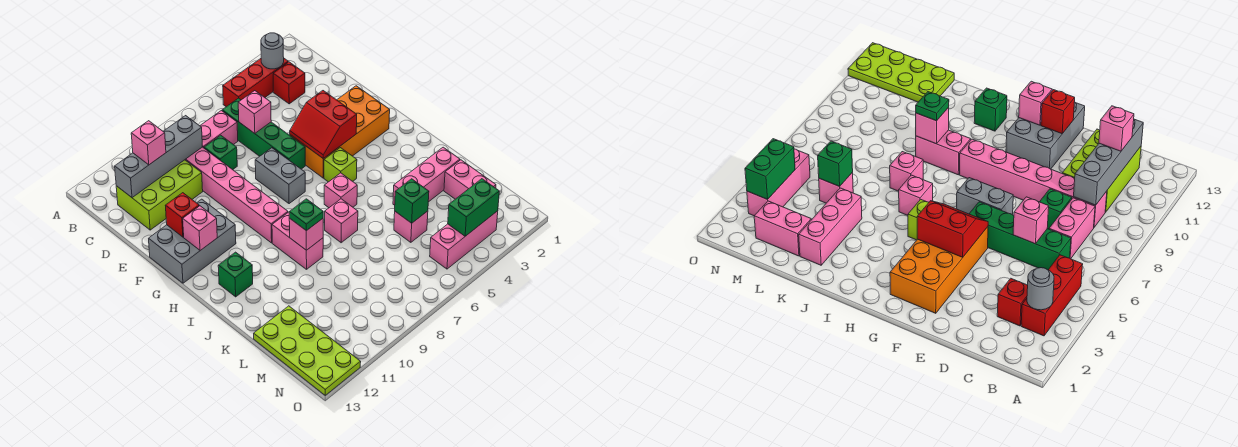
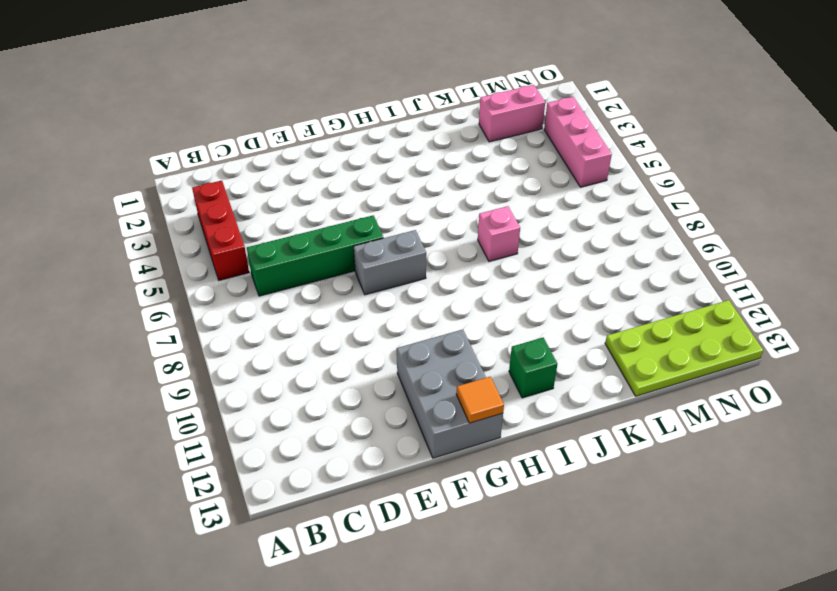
orange 1x1 tile [456,377,504,423] -> none
none -> red 1x1 brick [273,62,305,104]
none -> pink 1x2 brick [200,111,238,148]
none -> pink 1x6 brick [185,147,288,243]
none -> lime 2x3 brick [116,160,203,230]

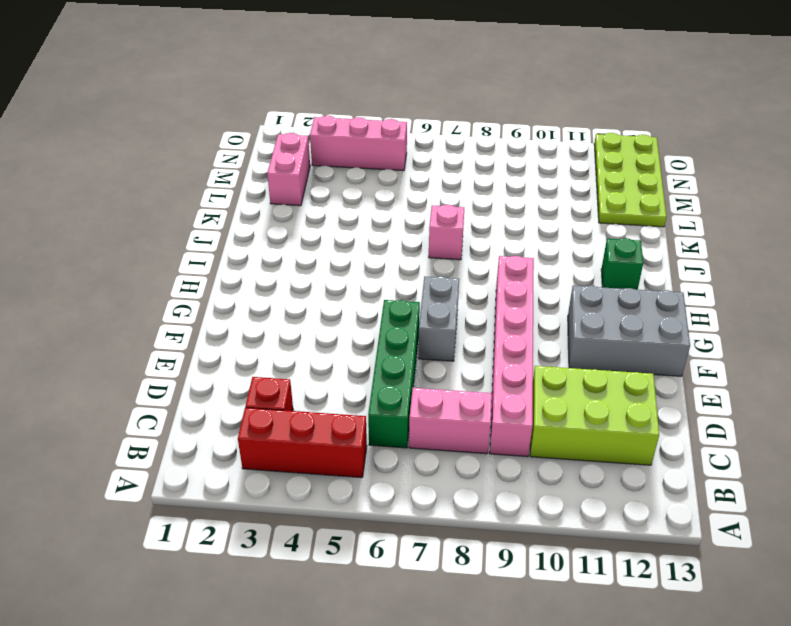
none -> green 1x1 brick [204,135,237,170]
none -> orange 2x4 brick [290,86,390,178]
none -> lime 1x1 brick [324,148,357,182]
none -> pink 1x1 brick [324,173,357,208]

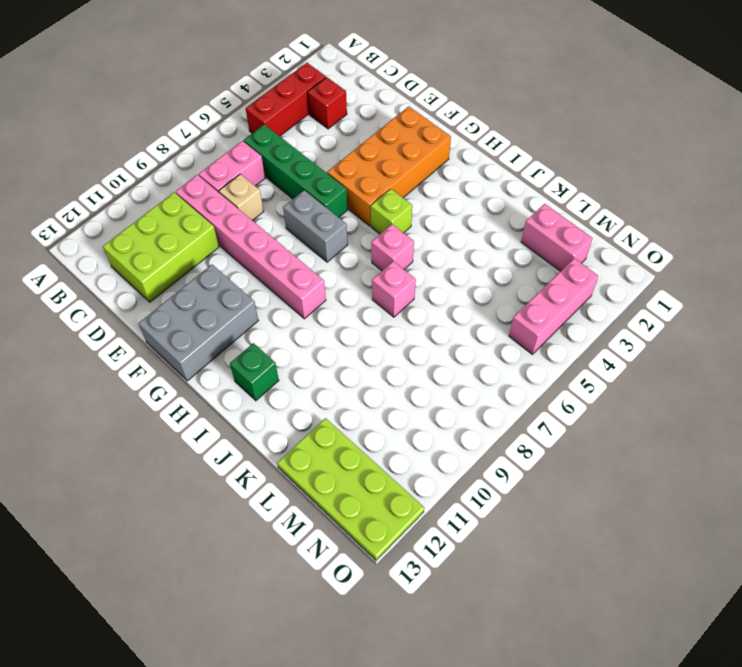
tan 1x1 brick [219,174,264,221] -> green 1x1 brick [204,135,237,170]
none -> pink 1x2 brick [272,212,323,269]
none -> pink 1x3 brick [393,147,460,205]
none -> pink 1x1 brick [394,211,428,242]
none -> grey 1x1 round brick [261,33,284,69]

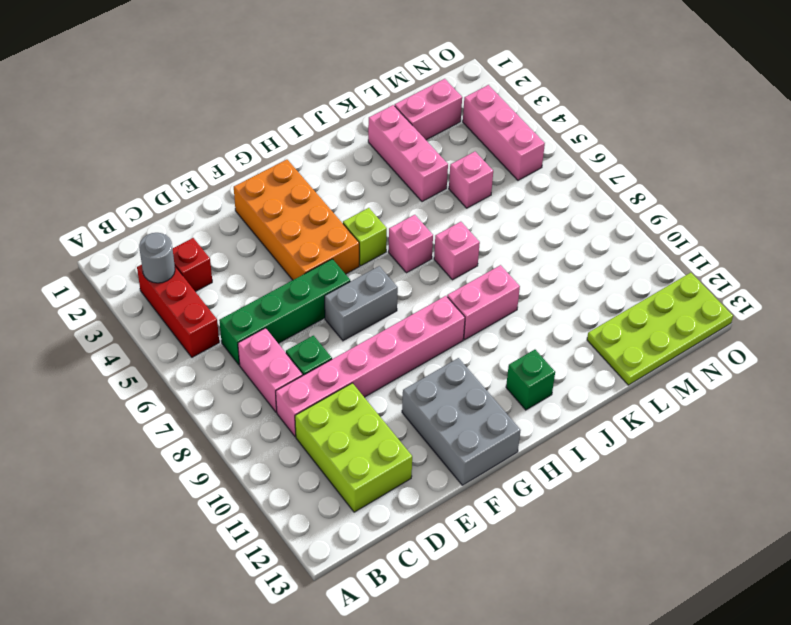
none -> grey 1x4 brick [115,116,202,198]
none -> pink 1x1 brick [238,91,271,133]
none -> red 2x2 slope [290,91,357,159]
none -> red 1x1 brick [166,193,199,237]

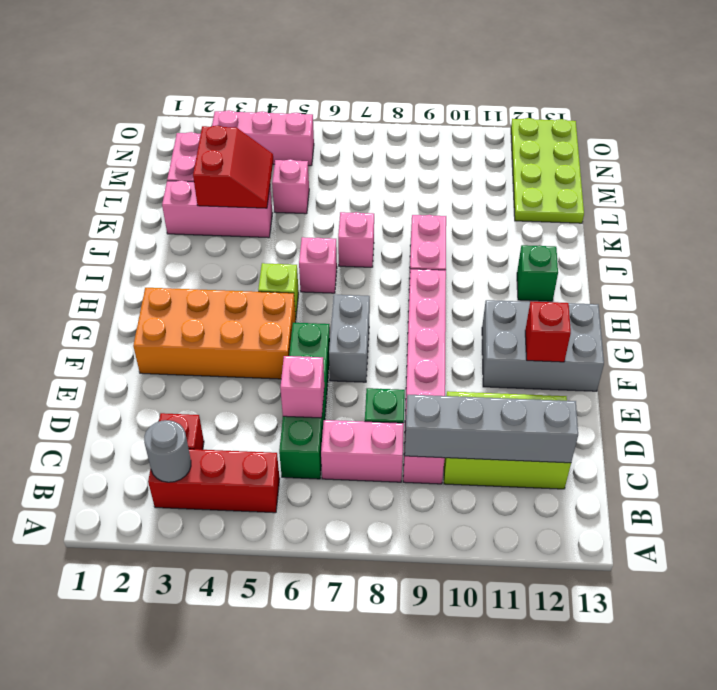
red 2x2 slope [193,126,273,208] -> red 2x2 slope moved to [290,91,357,159]
none -> pink 1x1 brick [183,206,217,251]
none -> pink 1x1 brick [289,218,323,250]
none -> green 1x1 brick [395,179,429,223]
none -> green 1x2 brick [448,179,499,236]

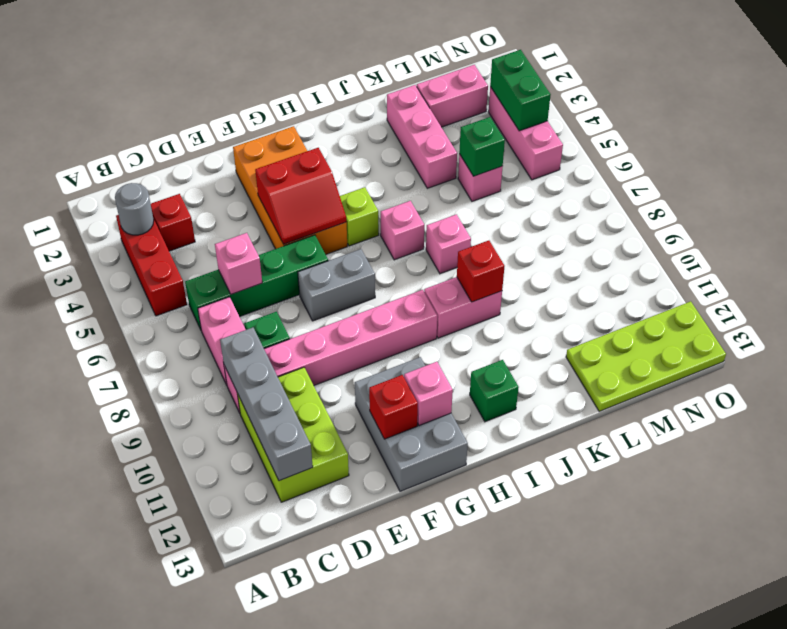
red 1x1 brick [457,240,504,302] -> pink 1x1 brick [289,218,323,250]
none -> pink 1x1 brick [131,121,166,165]
none -> green 1x1 plate [289,199,323,231]

